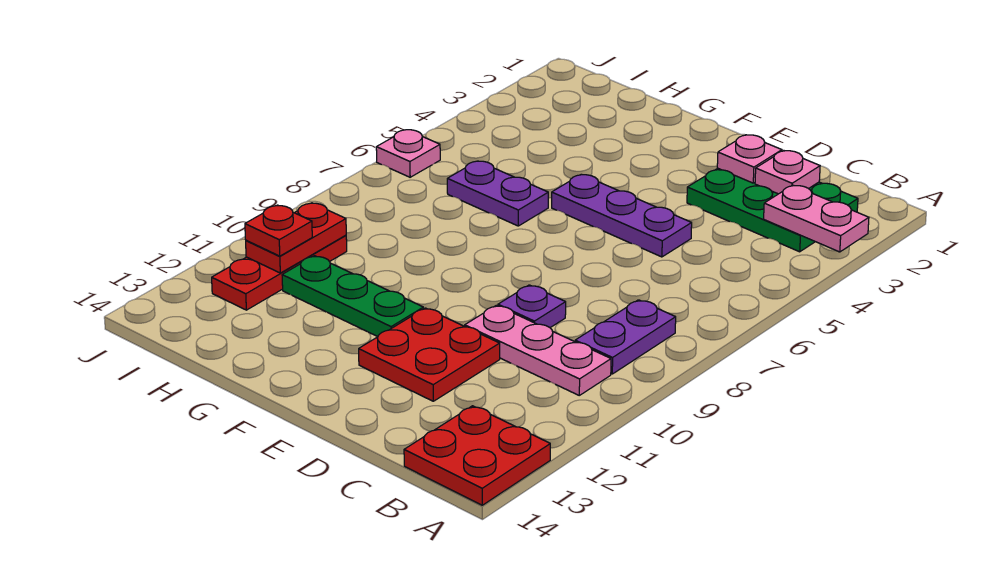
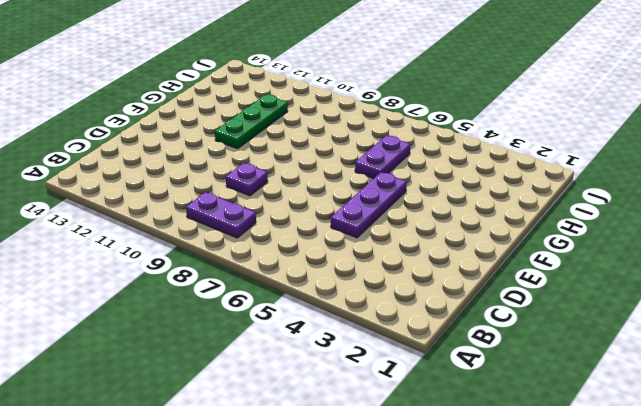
none -> red 2x2 plate [404,406,550,505]
none -> green 2x3 plate [687,168,858,252]
none -> pink 1x3 plate [465,305,611,395]

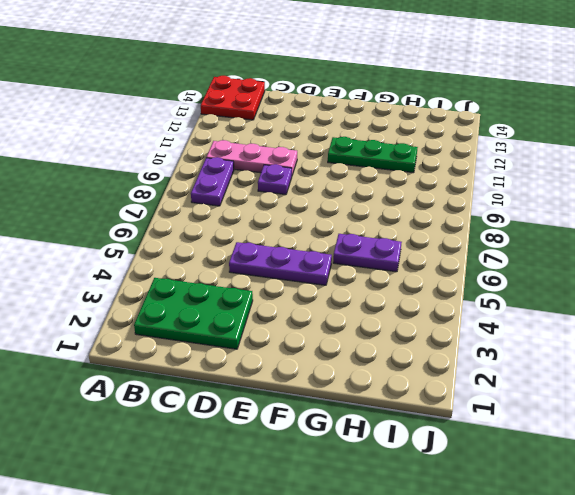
none -> red 2x2 plate [359,308,500,401]
none -> red 1x3 plate [212,235,347,310]
none -> pink 1x1 plate [376,130,440,177]

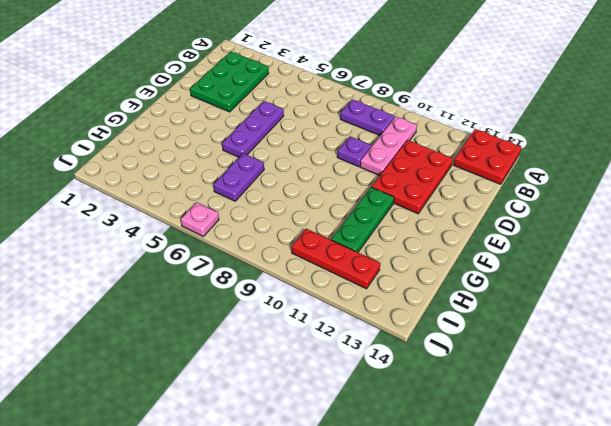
red 2x3 plate [372,140,453,214] -> red 2x2 plate [359,308,500,401]
none -> pink 1x2 plate [764,185,869,252]
none -> pink 1x1 plate [755,151,820,194]
none -> pink 1x1 plate [717,135,782,183]

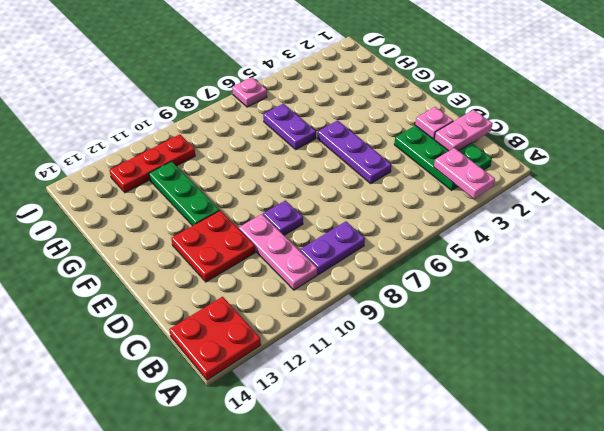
pink 1x2 plate [434,110,492,151] -> pink 1x1 plate [755,151,820,194]
none -> red 1x2 plate [246,203,346,273]
none -> red 1x1 plate [245,205,312,256]

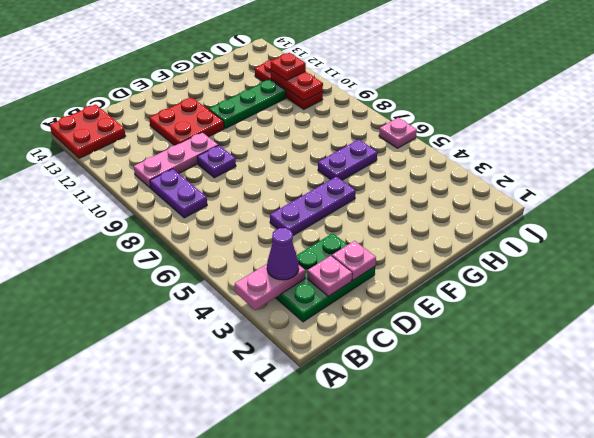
purple 1x1 cone [267,228,299,280] -> none

